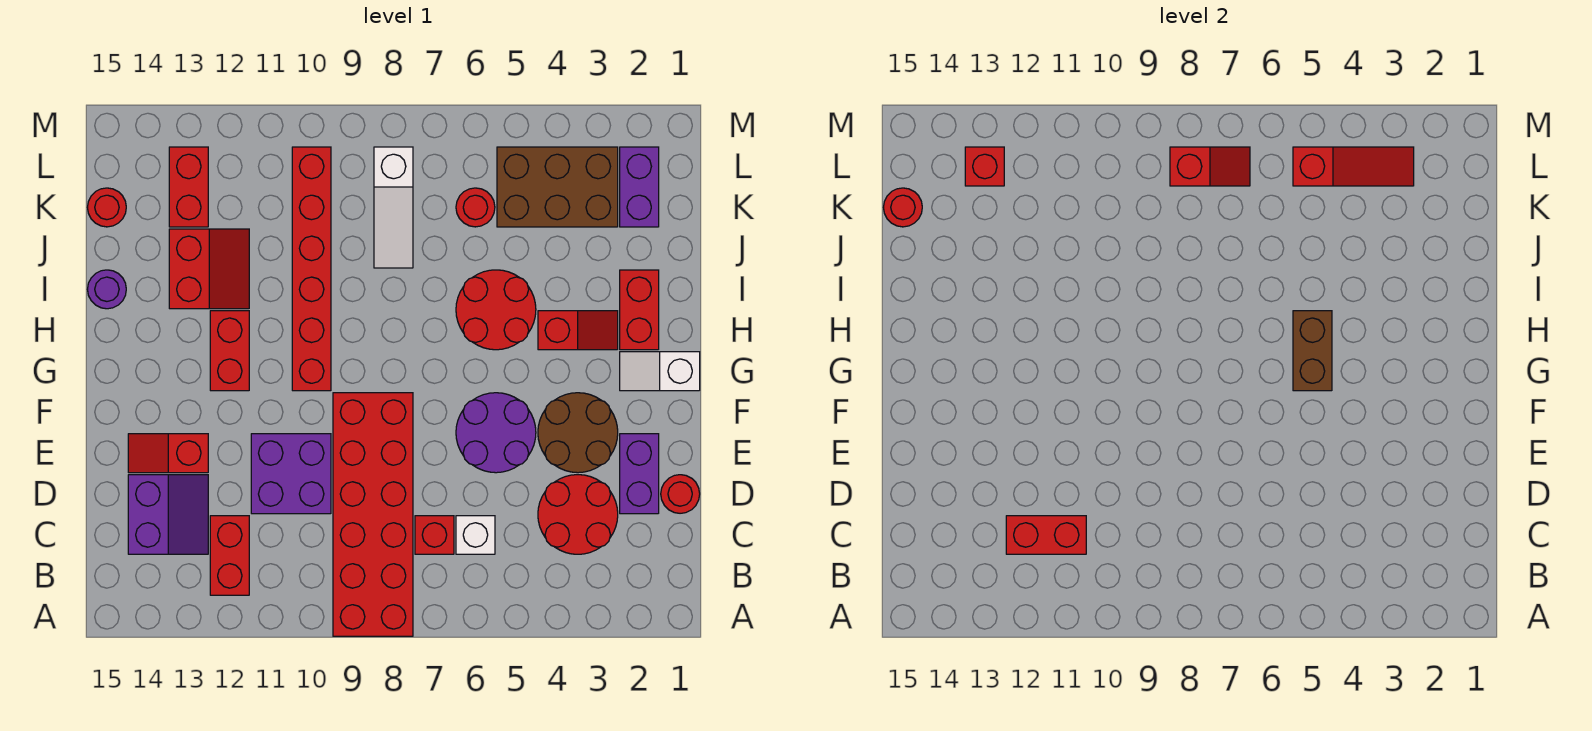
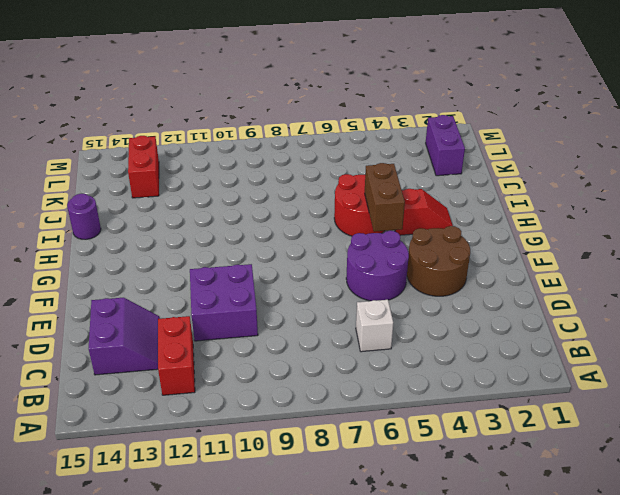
none -> red 2x6 brick [333,393,413,636]
none -> red 2x2 round brick [538,475,618,554]
none -> red 1x1 brick [415,516,454,554]
none -> red 1x1 round brick [661,475,700,513]

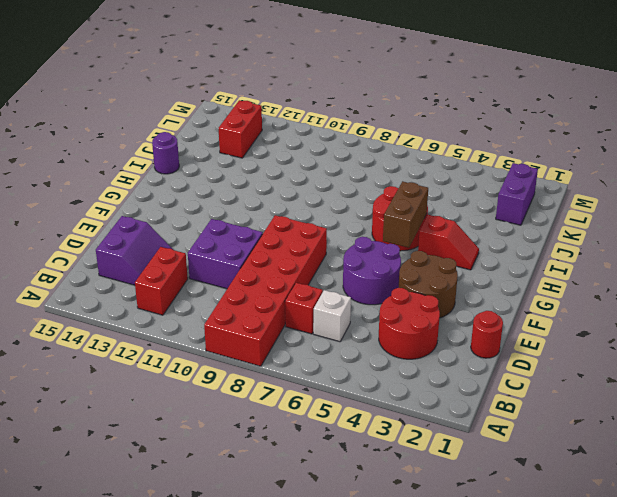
none -> purple 1x2 brick [620,434,659,514]
none -> red 1x2 slope [128,434,208,473]
none -> white 1x2 slope [620,352,700,391]
none -> red 1x6 brick [292,147,331,391]

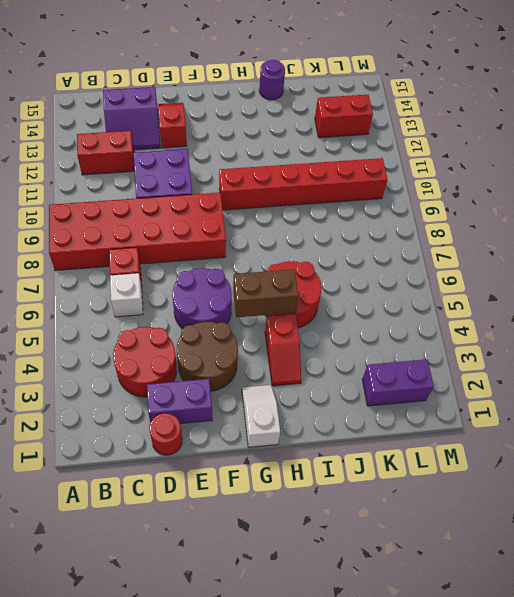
none -> red 1x2 brick [210,311,249,391]
none -> red 1x2 brick [620,270,659,350]
none -> red 2x2 slope [169,229,249,309]
none -> white 1x3 slope [374,147,413,268]

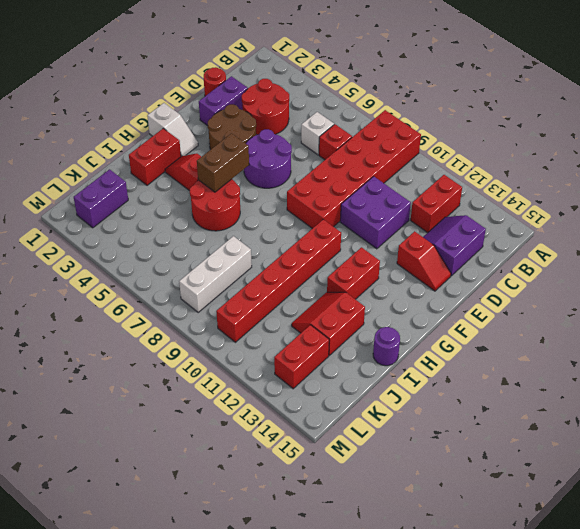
white 1x3 brick [179,236,252,312] -> white 1x3 slope [374,147,413,268]
none -> brown 2x3 brick [497,147,618,227]
none -> red 1x1 round brick [456,188,495,227]
none -> red 1x1 round brick [87,188,126,227]
none -> red 1x2 brick [1006,516,1086,554]

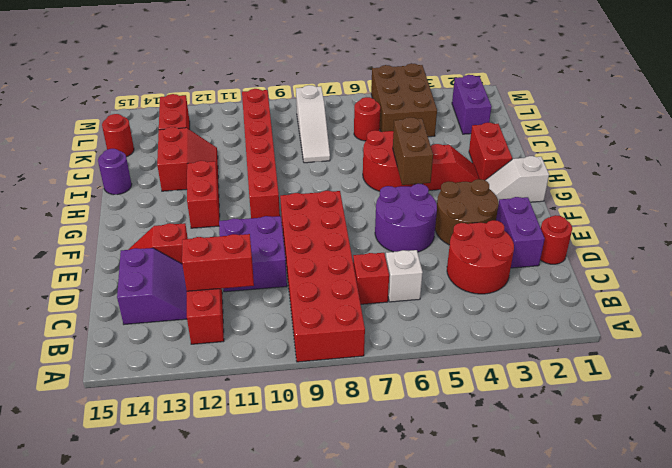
brown 2x3 brick [371,63,437,137] -> brown 2x3 brick turned to [497,147,618,227]
none -> red 1x1 round brick [883,188,922,227]
none -> red 1x3 slope [1293,147,1414,186]
none -> red 1x2 slope [1170,147,1250,186]
none -> red 1x1 brick [965,147,1004,186]

